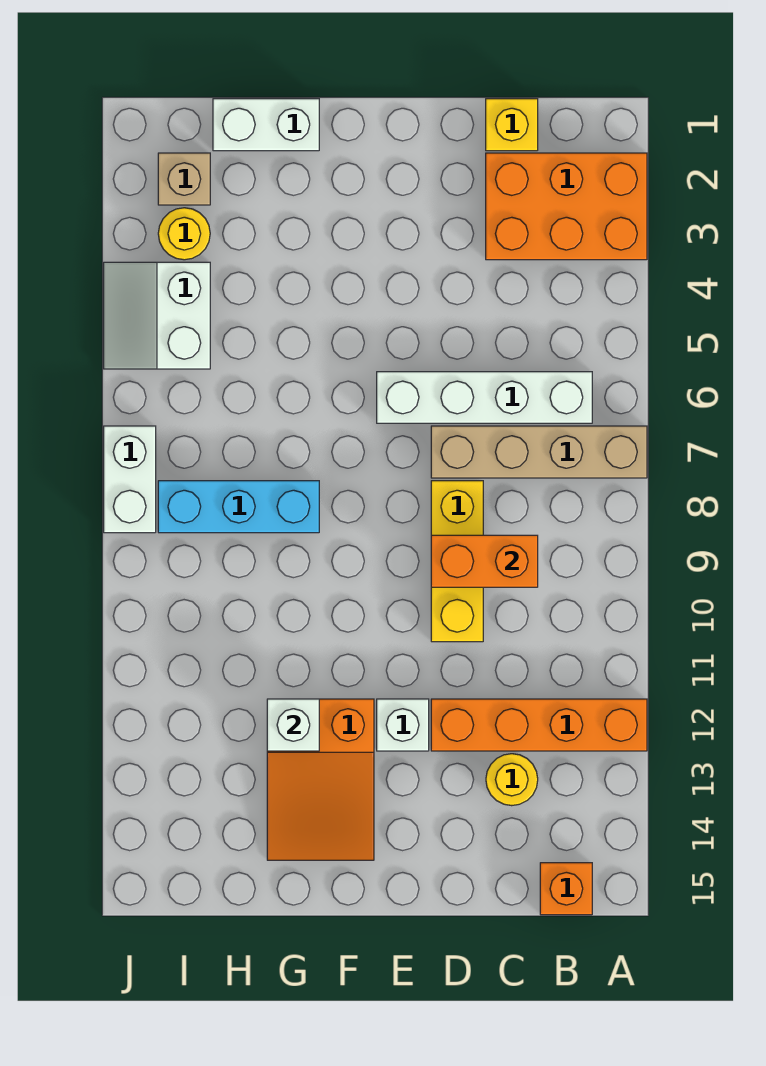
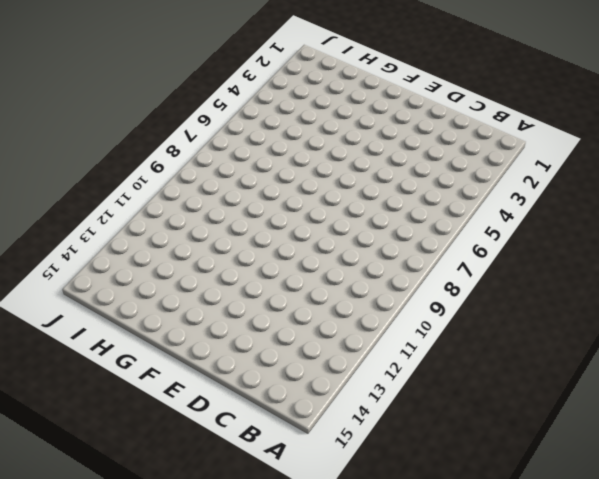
none -> orange 2x3 brick [486,153,647,260]
none -> tan 1x4 brick [431,426,647,478]
none -> orange 1x4 brick [431,699,647,751]

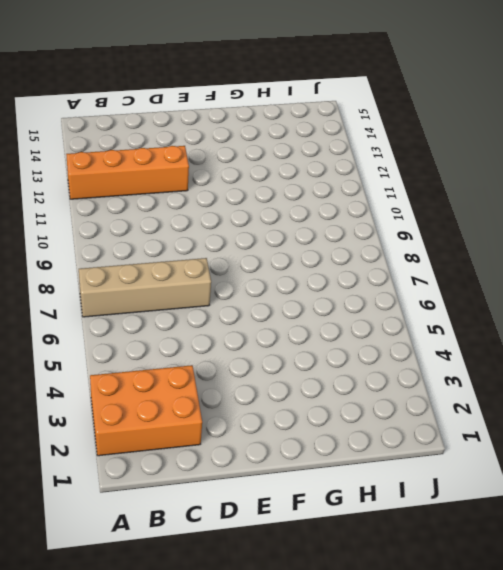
none -> white 1x4 brick [377,372,592,423]
none -> orange 1x1 brick [540,863,592,915]
none -> yellow 1x1 brick [486,99,538,151]

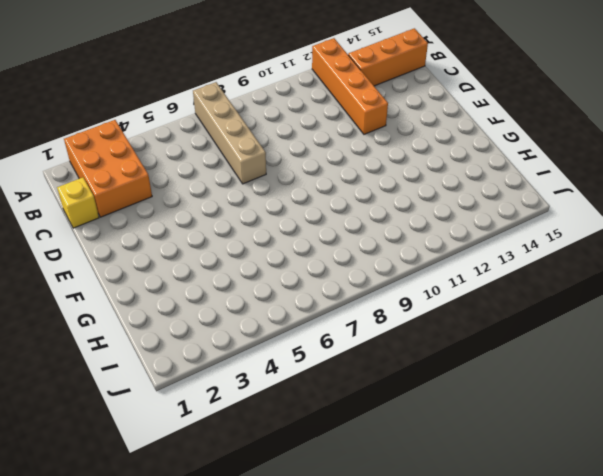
orange 1x3 brick [348,28,428,86] -> orange 1x1 brick [540,863,592,915]
none -> white 1x4 brick [377,372,592,423]
none -> yellow 1x1 round brick [486,754,538,806]
none -> yellow 1x3 brick [431,481,483,642]

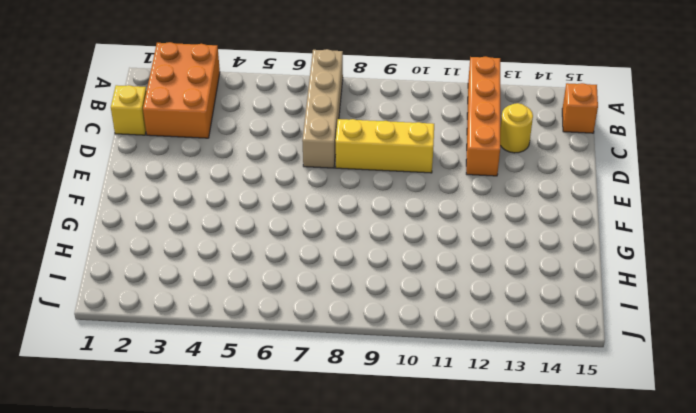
none -> white 1x4 brick [377,372,592,423]
none -> white 1x1 brick [377,699,429,751]
none -> orange 2x3 slope [267,699,374,860]

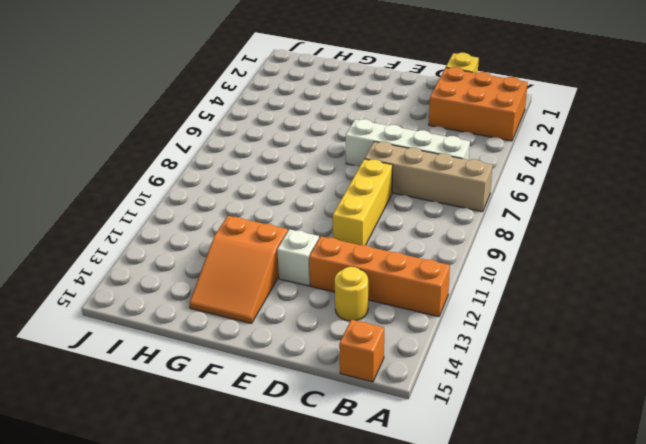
none -> white 1x2 brick [213,99,319,151]
none -> cyan 1x3 brick [158,481,319,533]
none -> tan 1x1 brick [158,153,210,205]

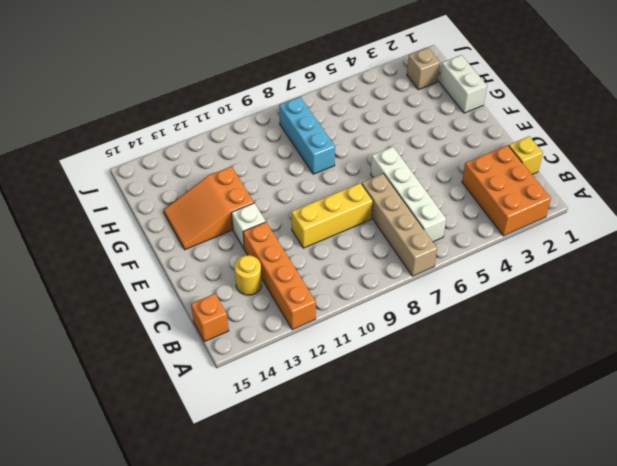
none -> yellow 1x1 round brick [158,208,210,260]
none -> white 2x2 slope [104,262,210,369]
none -> white 1x2 brick [104,426,156,533]

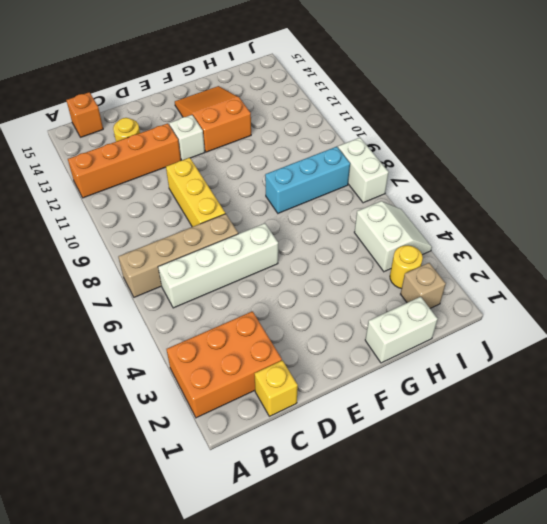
none -> orange 1x2 brick [431,535,538,587]
none -> white 1x1 brick [267,699,319,751]

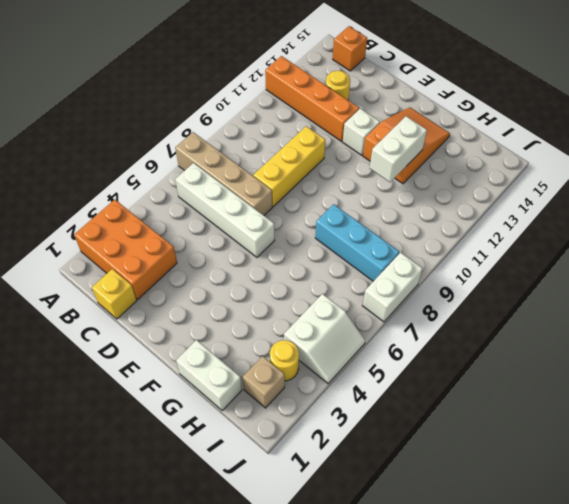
white 1x2 brick [370,116,427,182] -> white 1x1 brick [267,699,319,751]
none -> orange 1x2 brick [431,535,538,587]

